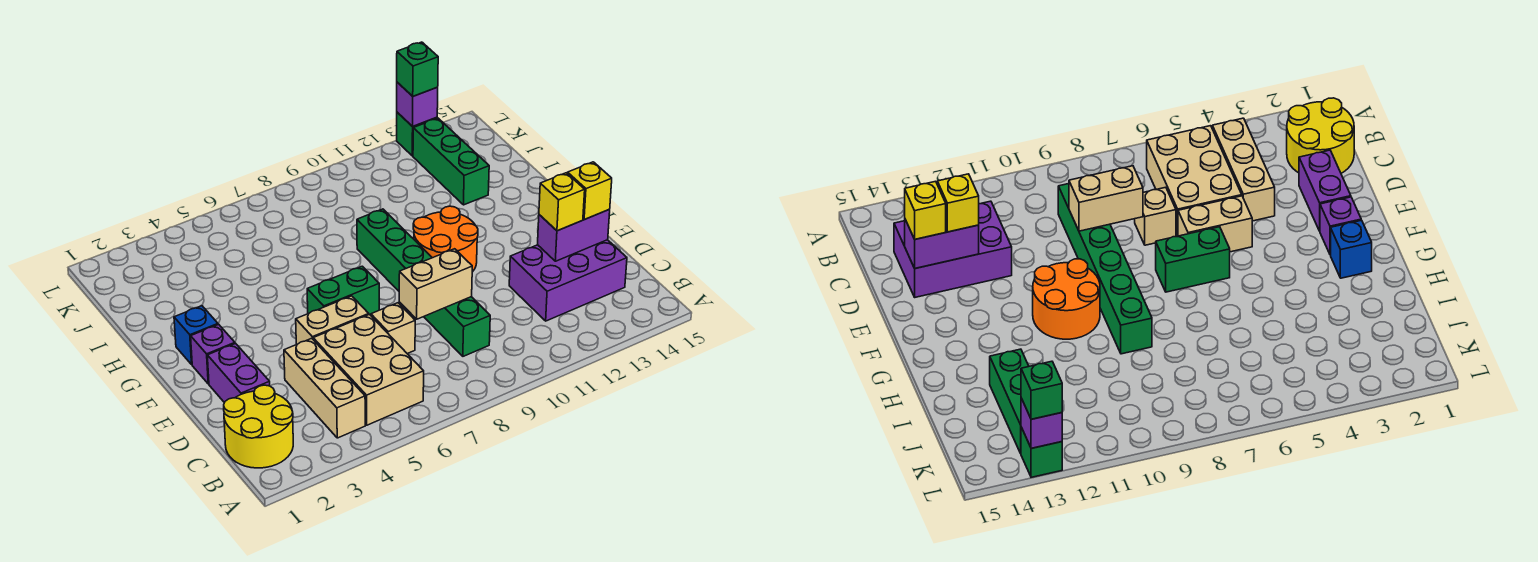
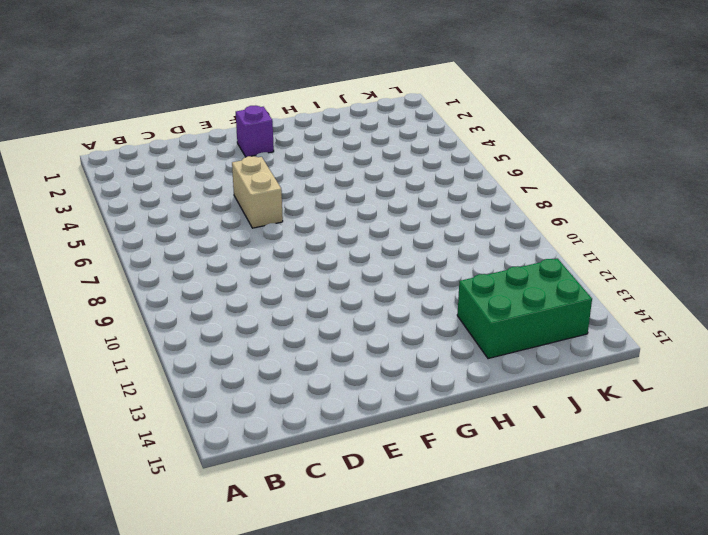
green 2x3 brick [457,259,592,359] -> green 1x3 brick [413,118,489,205]
none -> yellow 2x2 round brick [224,385,293,468]
none -> tan 1x3 brick [284,338,365,438]
none -> tan 2x3 brick [313,315,424,425]

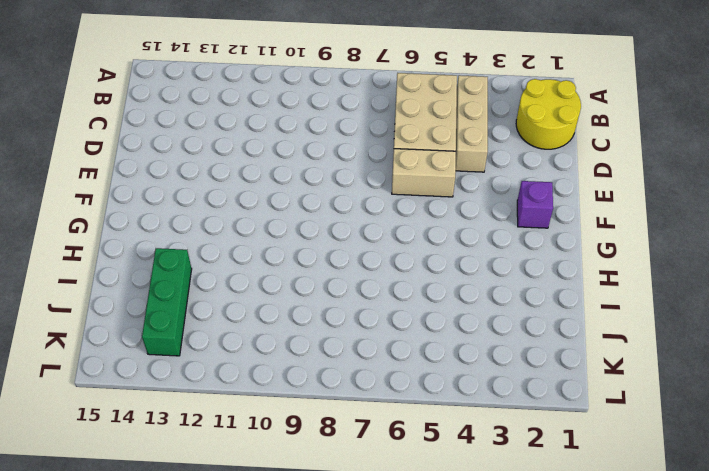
none -> green 1x6 brick [357,209,490,356]
none -> purple 2x3 brick [509,240,627,321]
none -> purple 1x2 brick [207,343,270,402]

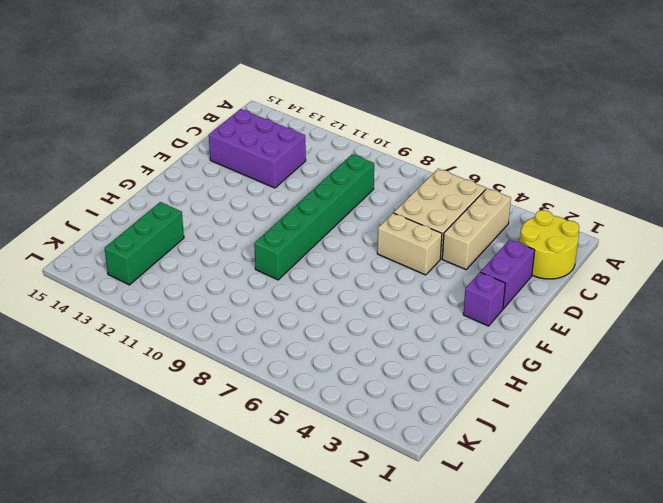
none -> tan 1x1 brick [371,303,415,354]
none -> green 1x2 brick [307,266,379,315]
none -> orange 2x2 round brick [413,206,478,272]

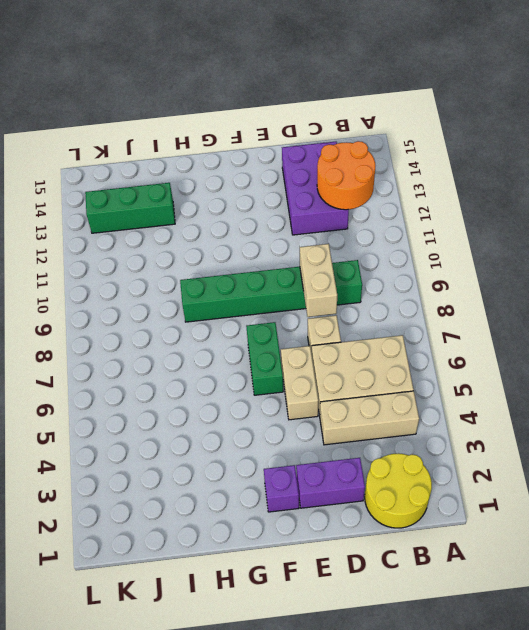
orange 2x2 round brick [317,141,375,210] -> orange 2x2 round brick moved to [413,206,478,272]
none -> blue 1x1 brick [174,306,218,364]
none -> green 1x1 brick [397,112,437,156]
none -> purple 1x2 brick [538,209,610,261]

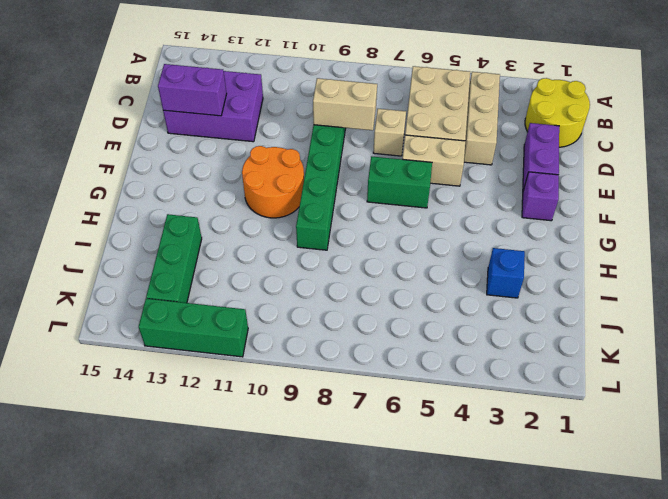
blue 1x1 brick [487,248,525,298] -> blue 1x1 brick moved to [174,306,218,364]
green 1x3 brick [139,298,248,357] -> green 1x1 brick [397,112,437,156]
none -> purple 1x1 brick [397,82,438,127]
none -> yellow 1x1 brick [539,173,585,231]
none -> yellow 1x1 brick [568,162,612,220]

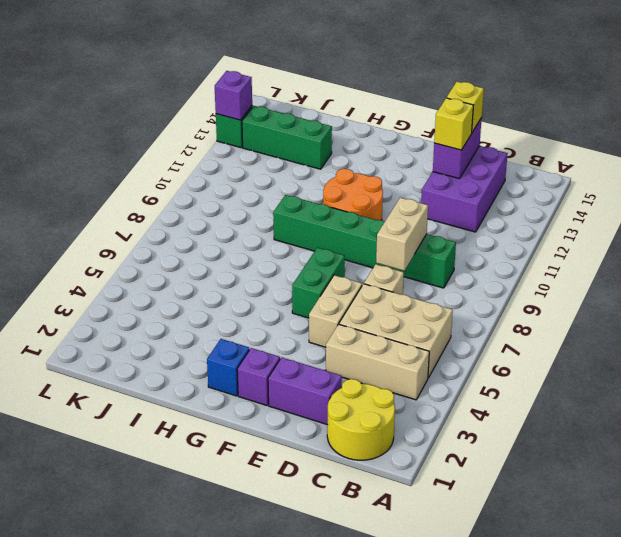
none -> green 1x1 brick [397,42,438,96]

